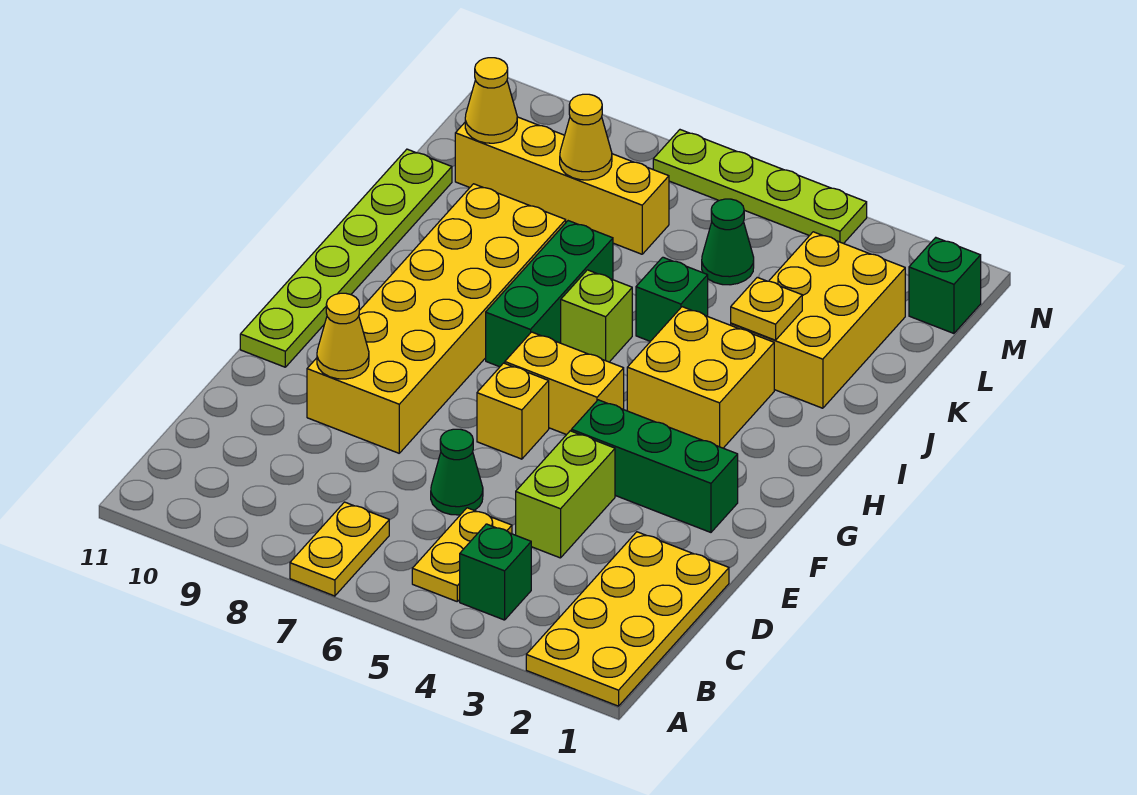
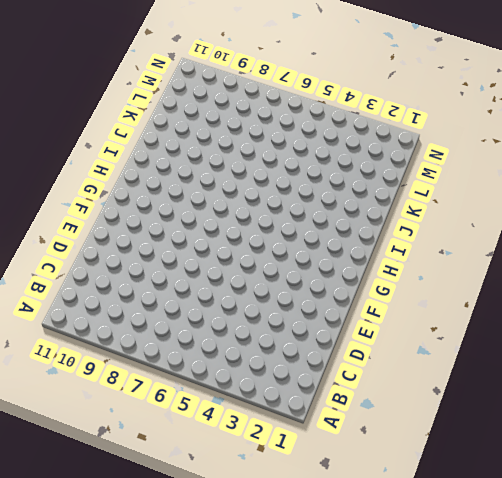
none -> yellow 2x4 plate [526,532,729,706]
none -> yellow 1x2 plate [290,502,389,596]
none -> green 1x1 brick [460,524,531,620]

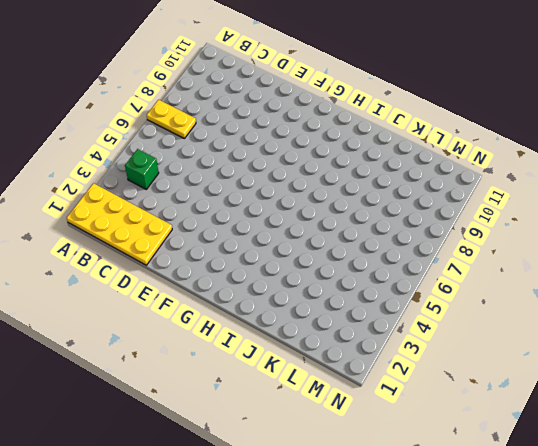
none -> yellow 1x2 plate [412,508,512,601]
none -> lime 1x2 brick [516,431,615,558]
none -> green 1x1 cone [431,429,483,515]

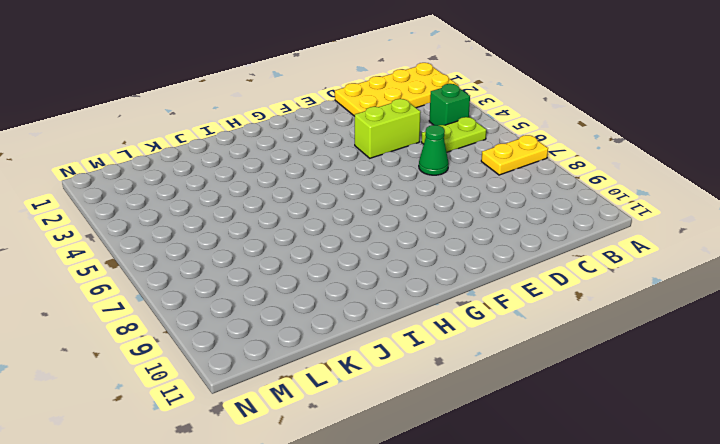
lime 1x2 plate [421,117,486,152] -> yellow 1x2 plate [412,508,512,601]
none -> yellow 2x6 brick [307,184,566,453]
none -> green 1x3 brick [571,400,738,532]
none -> yellow 1x1 brick [477,363,549,459]

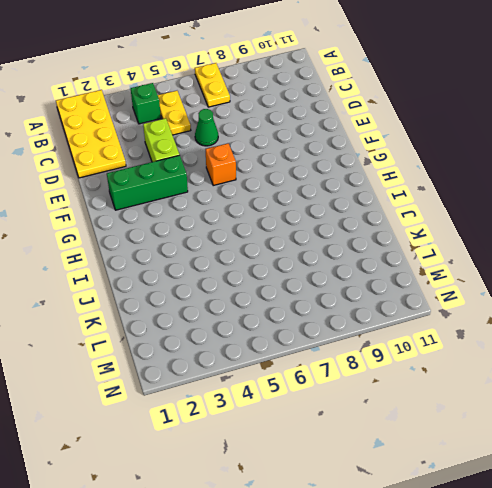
orange 1x1 brick [205,143,236,186] -> yellow 1x1 brick [477,363,549,459]
none -> yellow 2x6 brick [307,184,566,453]
none -> lime 1x6 plate [240,149,452,367]
none -> yellow 1x2 brick [505,332,624,435]

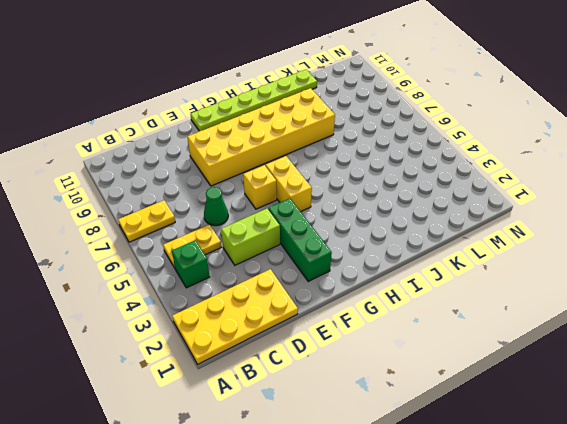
none -> yellow 2x2 brick [627,307,774,448]
none -> green 1x3 brick [486,221,613,367]
none -> lime 1x1 brick [561,270,632,362]

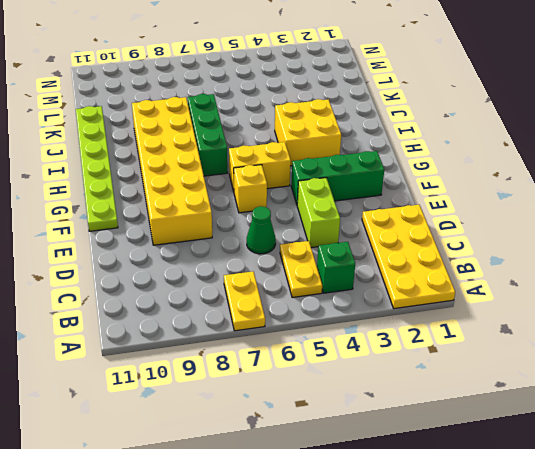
none -> lime 1x1 brick [561,270,632,362]
none -> yellow 2x3 brick [731,232,905,408]
none -> green 1x1 brick [636,257,708,341]

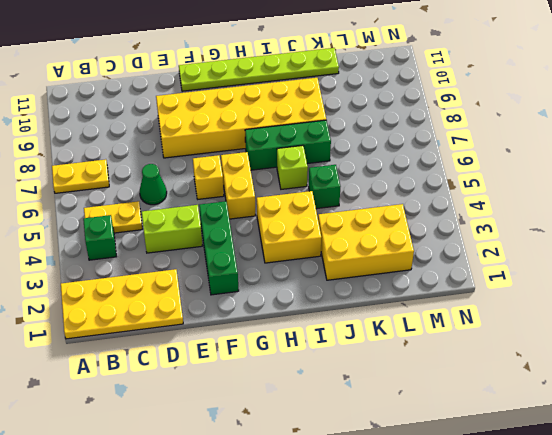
none -> green 1x1 cone [702,199,754,285]
none -> yellow 1x4 brick [455,117,669,254]
none -> green 1x1 brick [909,238,981,333]

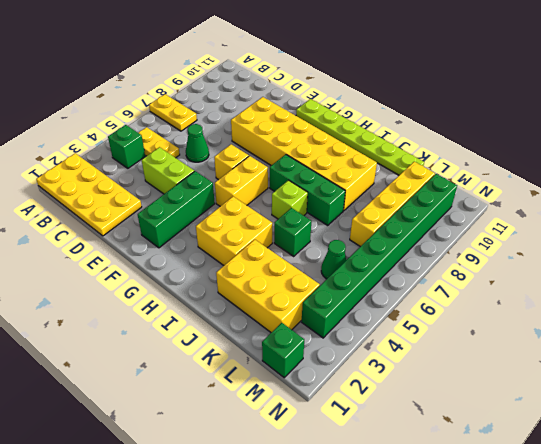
green 1x8 brick [302,174,457,338] -> none
none -> lime 1x4 plate [653,130,867,244]
none -> yellow 1x1 cone [317,293,369,379]
none -> yellow 1x1 plate [731,277,802,340]

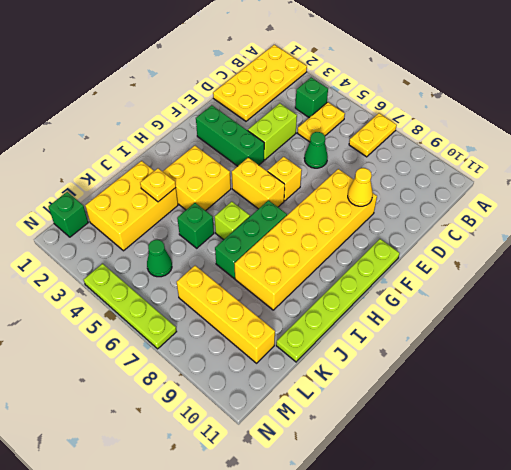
none -> yellow 1x1 cone [560,94,612,180]
none -> yellow 1x1 cone [465,58,517,143]

